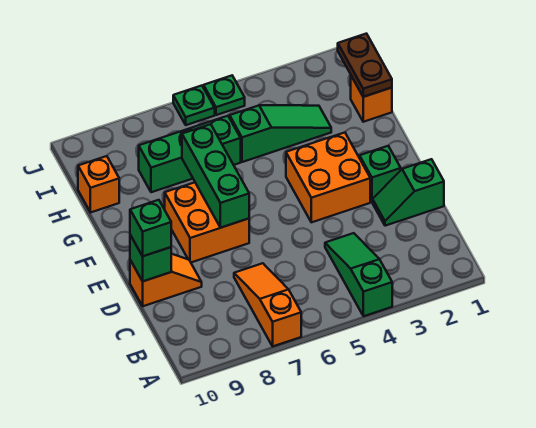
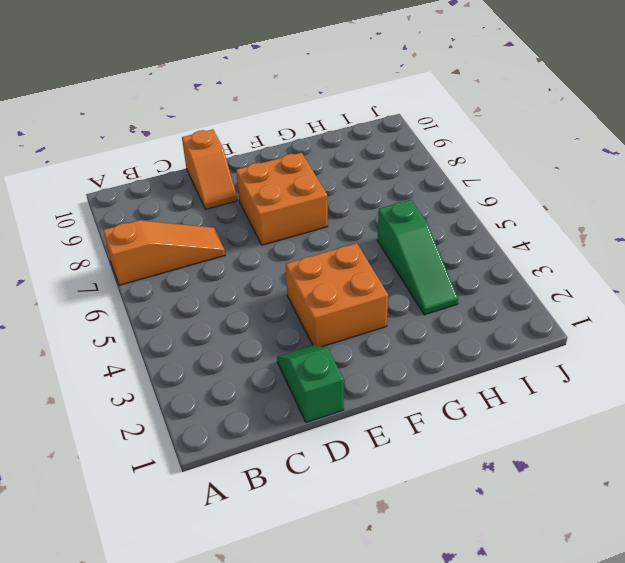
none -> green 1x3 slope [325,233,392,316]
none -> green 1x1 brick [360,146,401,202]
none -> orange 1x1 brick [351,76,392,122]

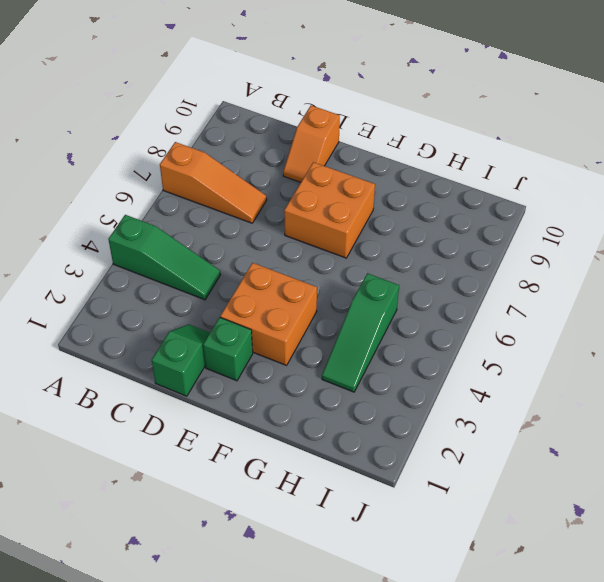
none -> orange 1x1 brick [351,76,392,122]
none -> green 1x3 brick [139,116,241,192]
none -> orange 1x1 brick [78,156,119,212]

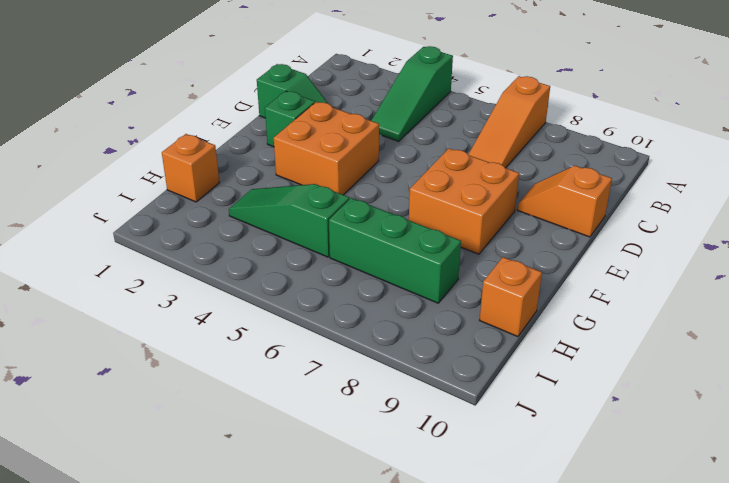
none -> green 1x1 plate [204,76,245,115]
none -> green 1x1 plate [173,86,215,125]
none -> green 1x1 brick [130,235,171,281]

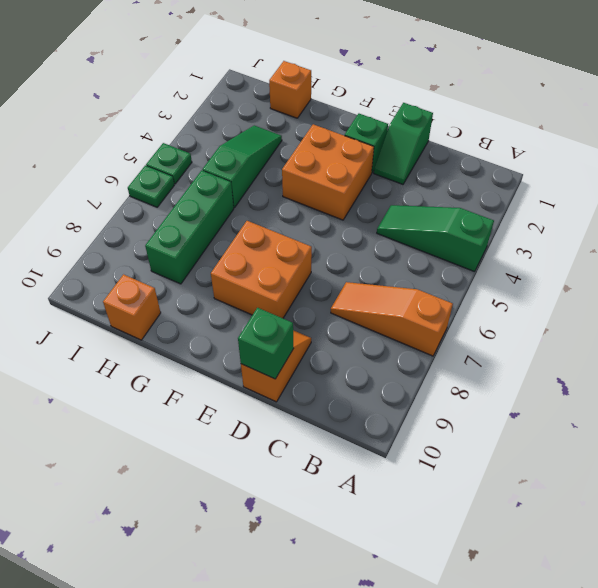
none -> green 1x3 brick [182,124,249,228]
none -> brown 1x2 plate [338,34,392,97]
none -> green 1x1 brick [130,200,171,256]

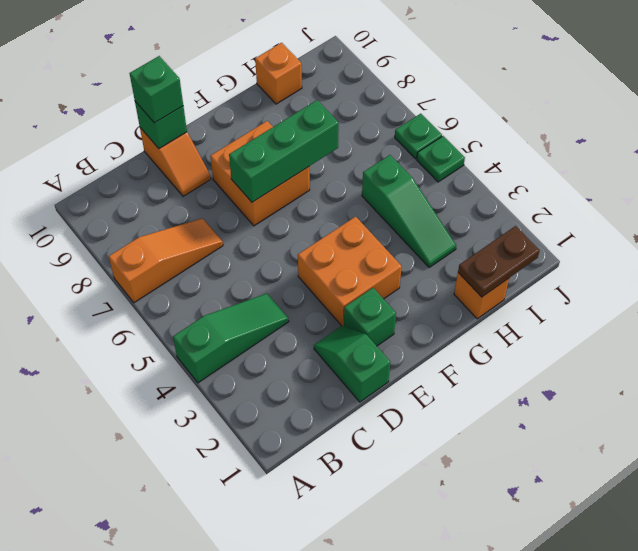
none -> green 1x3 brick [139,116,241,192]

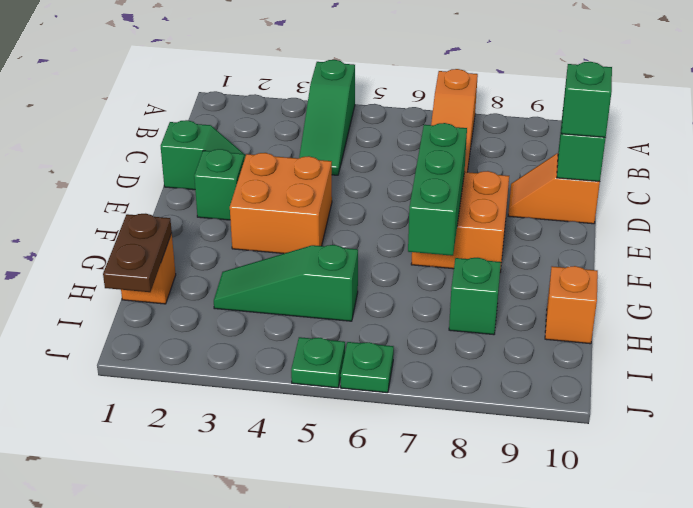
green 1x1 brick [449,258,501,335] -> green 1x3 brick [139,116,241,192]

